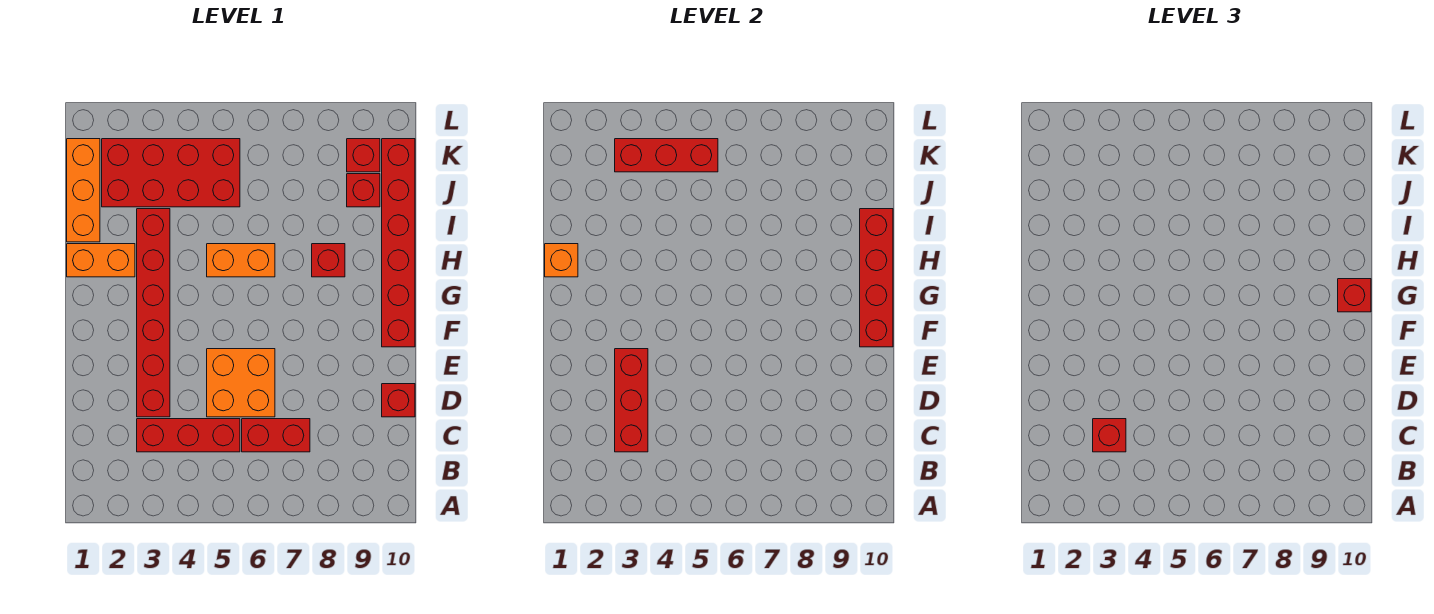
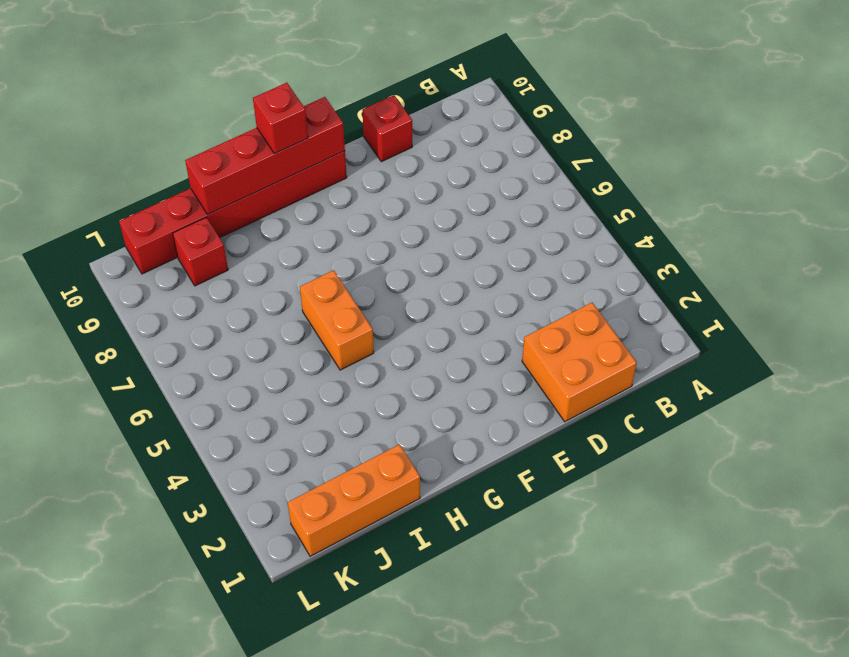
orange 2x2 brick [522,303,637,422] -> orange 2x2 brick moved to [207,349,275,417]
none -> red 1x3 brick [137,419,240,452]
none -> red 1x2 brick [242,419,310,452]
none -> red 1x6 brick [137,209,170,417]

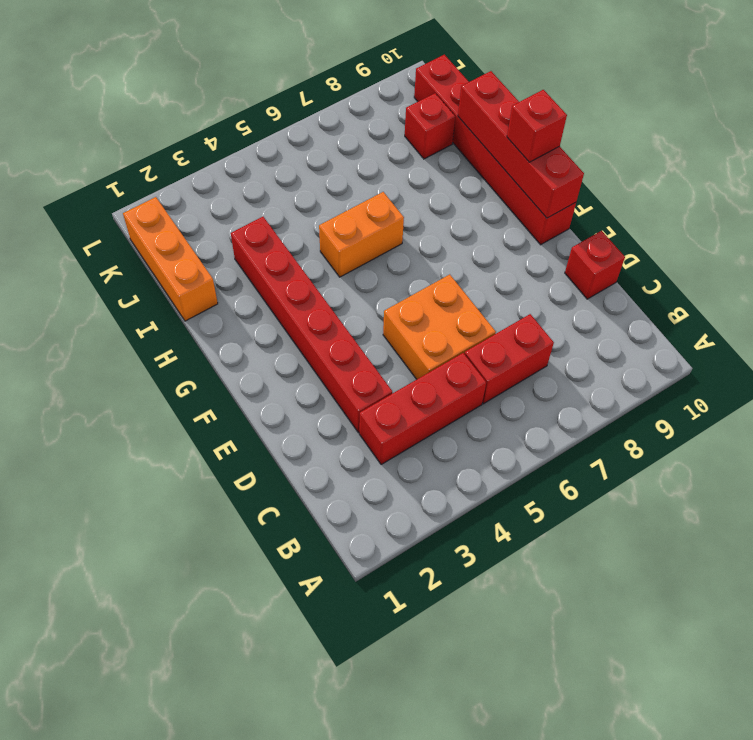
none -> orange 1x2 brick [67,244,135,277]
none -> red 1x1 brick [312,244,345,277]
none -> red 2x4 brick [102,139,240,207]

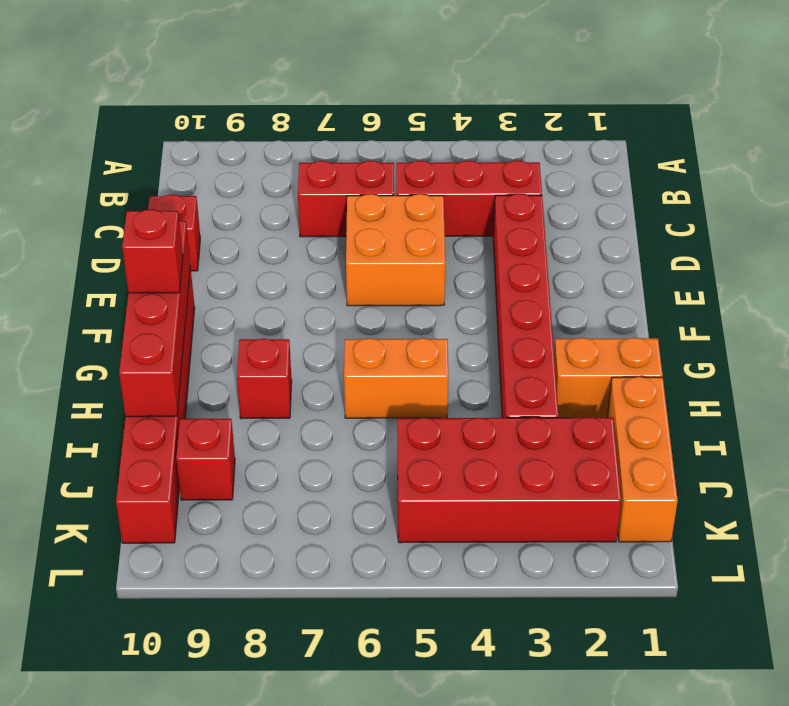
none -> red 1x1 brick [347,139,380,172]
none -> red 1x3 brick [615,349,648,452]
none -> orange 1x1 brick [545,244,578,277]

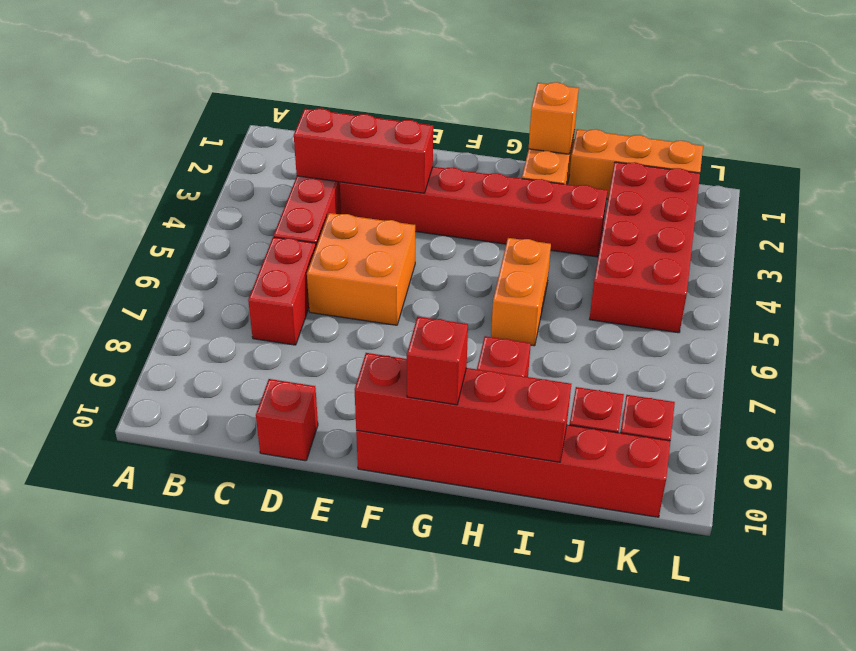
none -> red 1x3 brick [615,139,718,172]
none -> red 1x1 brick [1093,419,1126,452]

